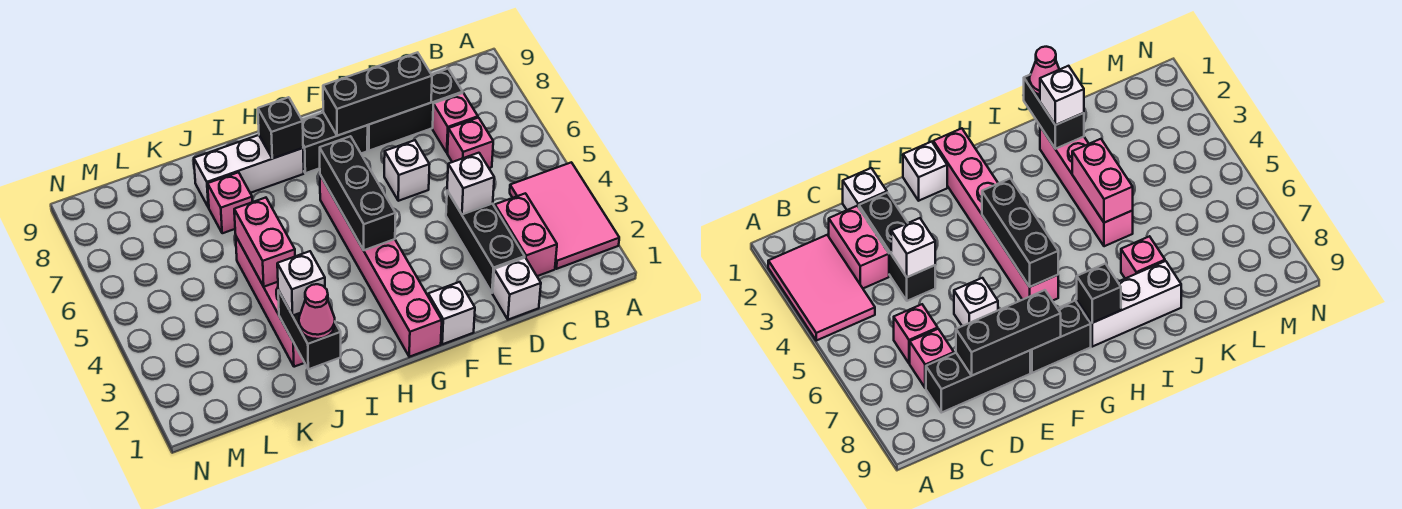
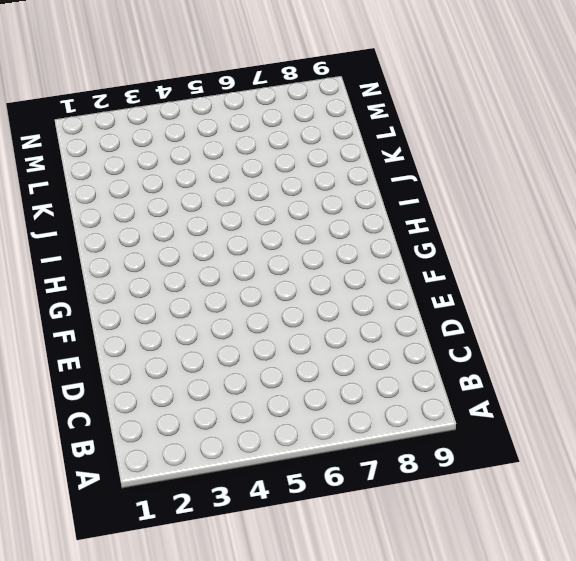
none -> pink 2x3 tile [510,162,619,269]
none -> pink 1x2 brick [495,193,557,276]
none -> pink 1x1 brick [447,118,493,168]

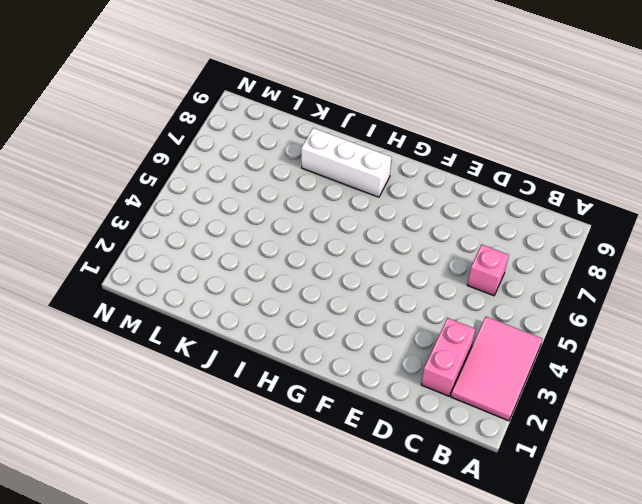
none -> pink 1x1 brick [433,93,478,153]
none -> black 1x3 brick [367,69,463,151]
none -> white 1x1 brick [493,258,541,320]

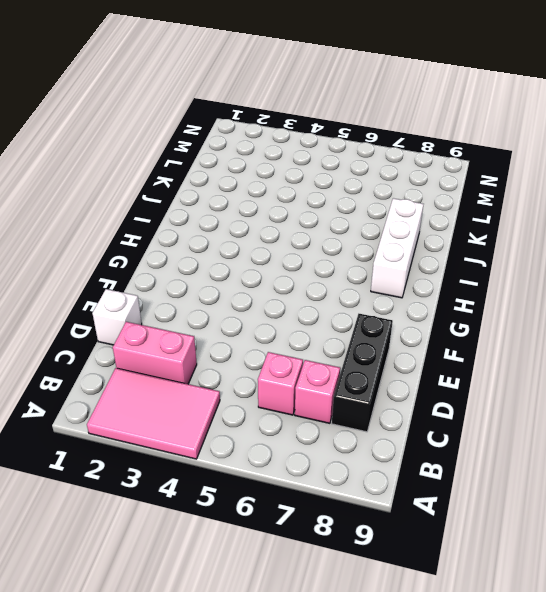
none -> black 1x3 brick [446,191,525,293]
none -> white 1x1 brick [384,140,430,201]
none -> white 1x1 brick [428,282,475,344]

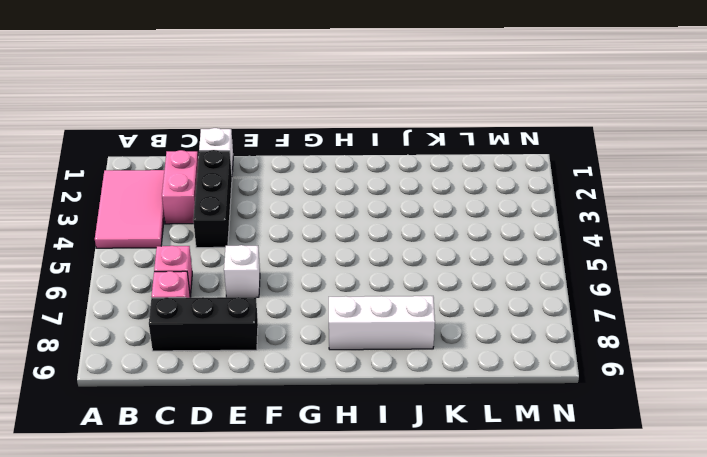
none -> white 1x1 brick [428,282,475,344]
none -> black 1x2 brick [302,112,368,173]
none -> pink 1x6 brick [320,175,442,357]

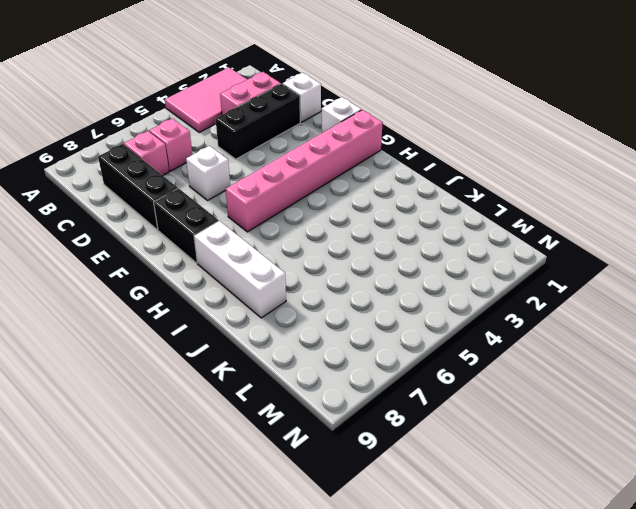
none -> pink 1x4 brick [236,237,304,367]
none -> pink 1x1 brick [208,172,252,233]
none -> white 1x1 brick [447,153,494,214]

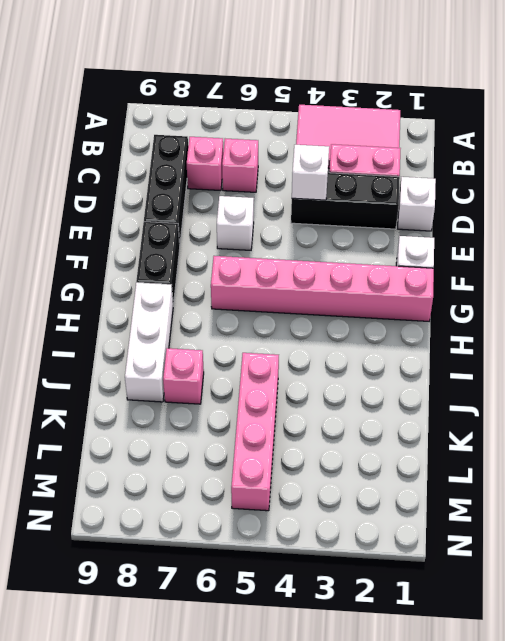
pink 1x4 brick [231,353,279,511] -> pink 1x4 brick turned to [236,237,304,367]
none -> black 1x3 brick [323,52,432,136]
none -> black 1x3 brick [320,136,396,250]
none -> black 1x1 brick [258,97,303,158]

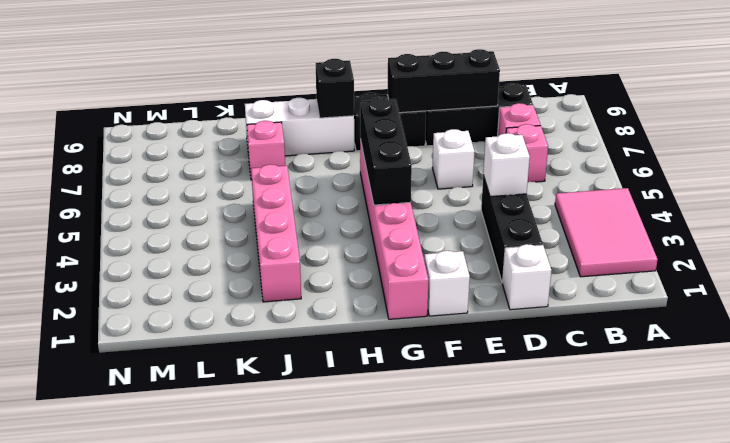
none -> pink 1x2 brick [495,193,557,276]
none -> black 1x2 brick [278,290,341,369]
none -> pink 1x2 brick [234,198,295,287]

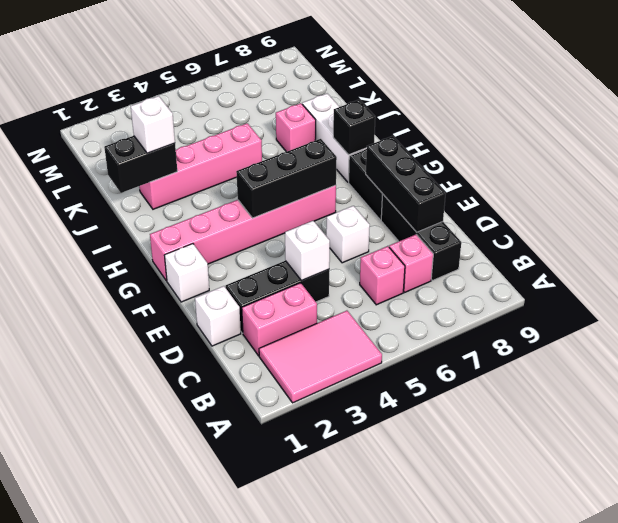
none -> pink 1x2 brick [234,198,295,287]
none -> pink 1x1 cone [299,284,335,339]

